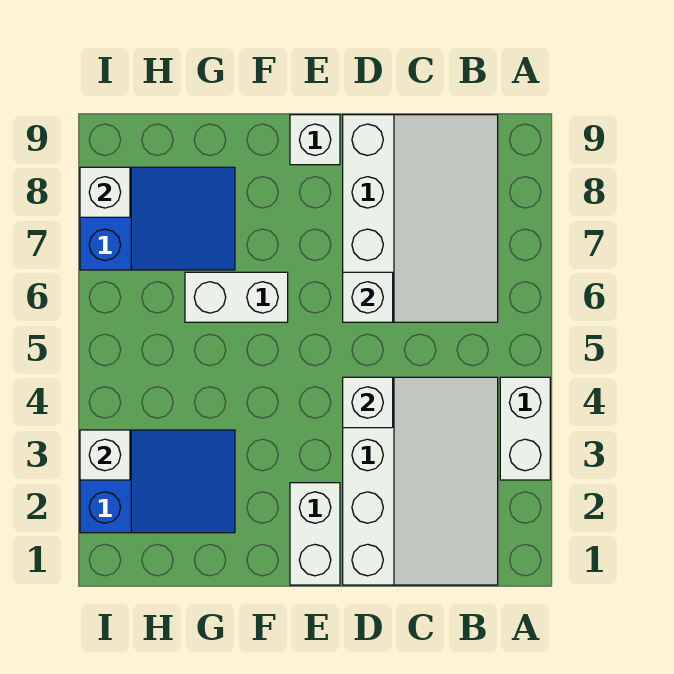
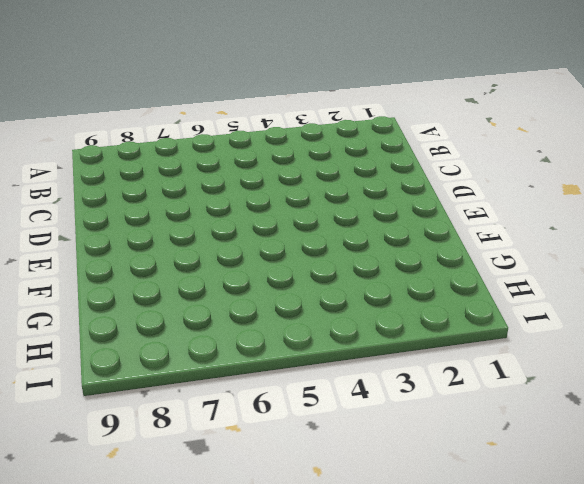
none -> white 1x2 brick [500,377,550,480]
none -> white 3x4 slope [343,377,498,585]
none -> white 3x4 slope [343,115,498,322]

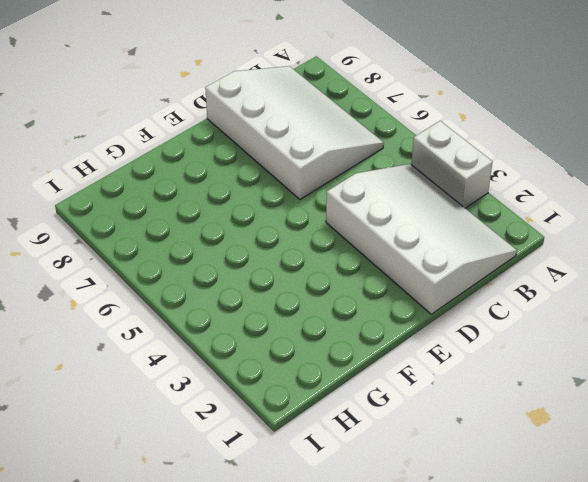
none -> white 1x2 brick [290,483,340,585]
none -> white 1x1 brick [290,115,340,165]
none -> white 1x2 brick [185,272,288,322]

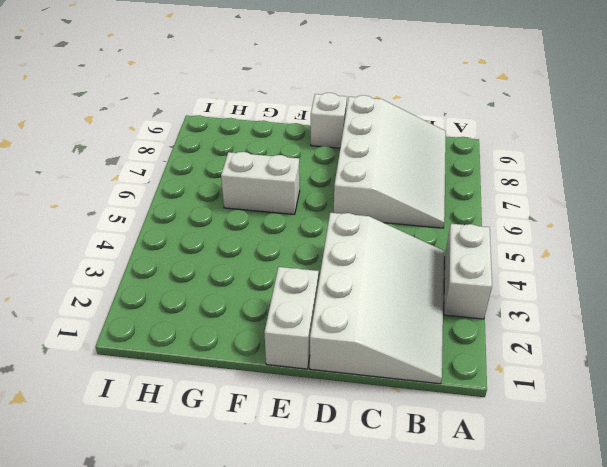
none -> blue 2x3 slope [80,430,235,533]
none -> blue 2x3 slope [80,167,235,270]
none -> white 1x1 brick [343,377,393,428]

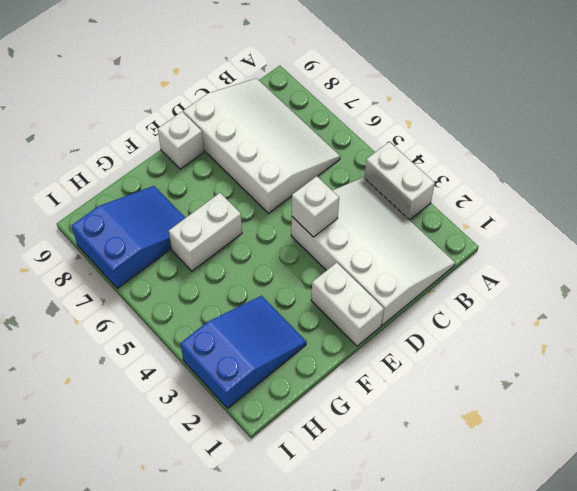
none -> white 1x1 brick [343,272,393,322]
none -> white 1x1 brick [80,430,130,480]
none -> white 1x1 brick [80,167,130,217]

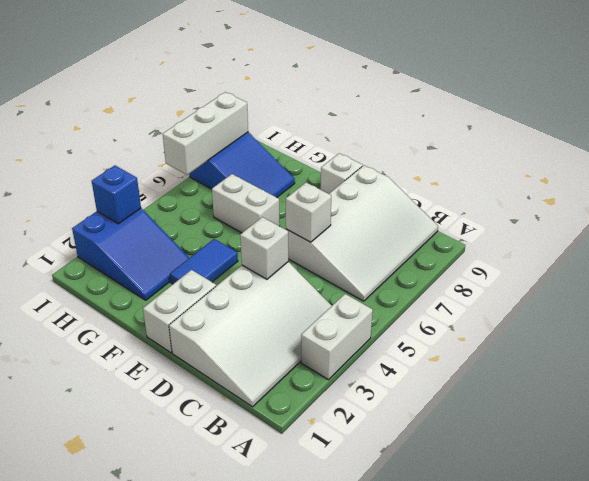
blue 1x2 tile [170,239,238,284] -> none
blue 1x1 brick [92,165,141,224] -> white 1x1 brick [80,430,130,480]
white 1x3 brick [163,92,248,175] -> white 1x1 brick [80,167,130,217]

